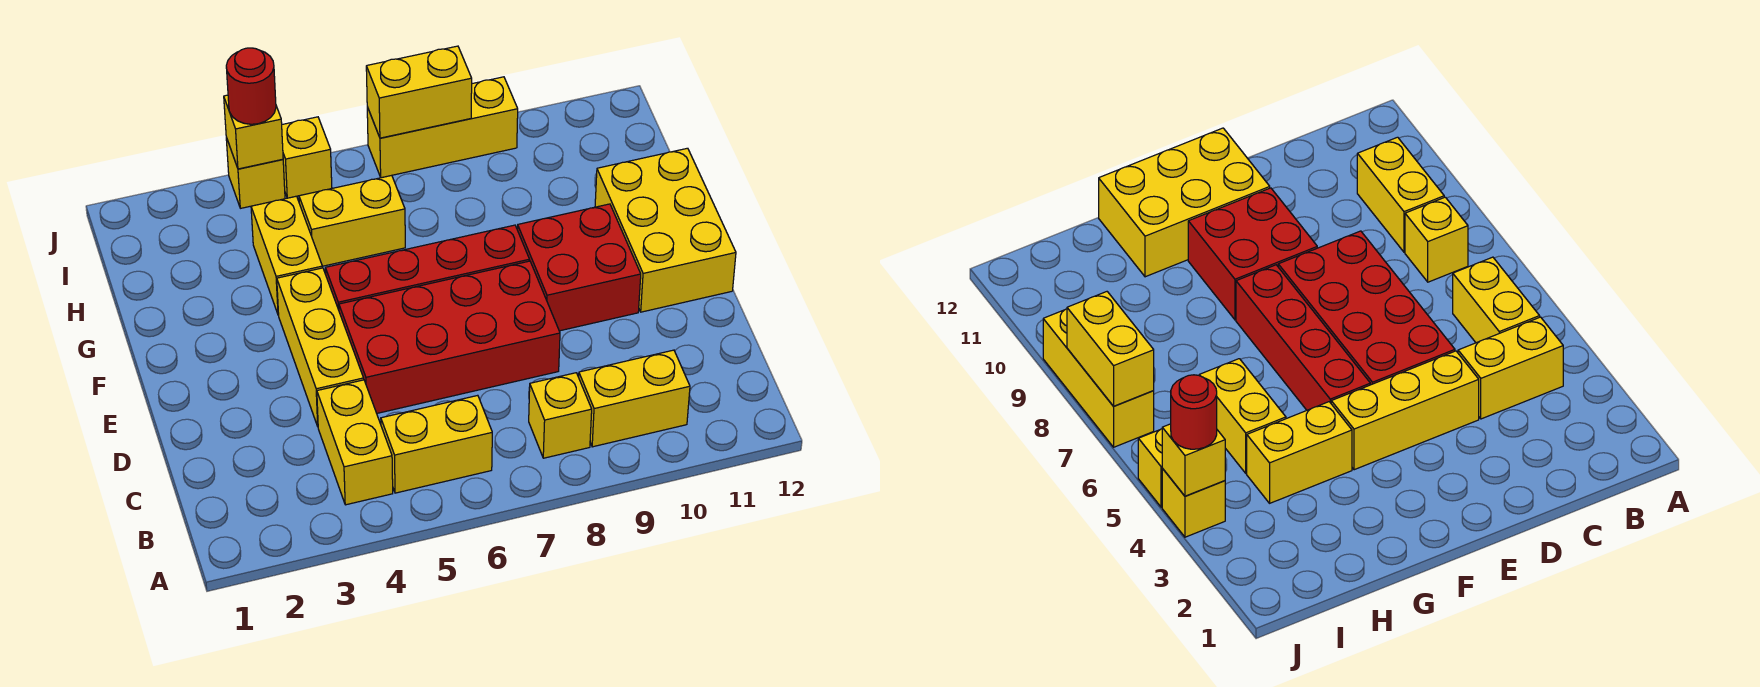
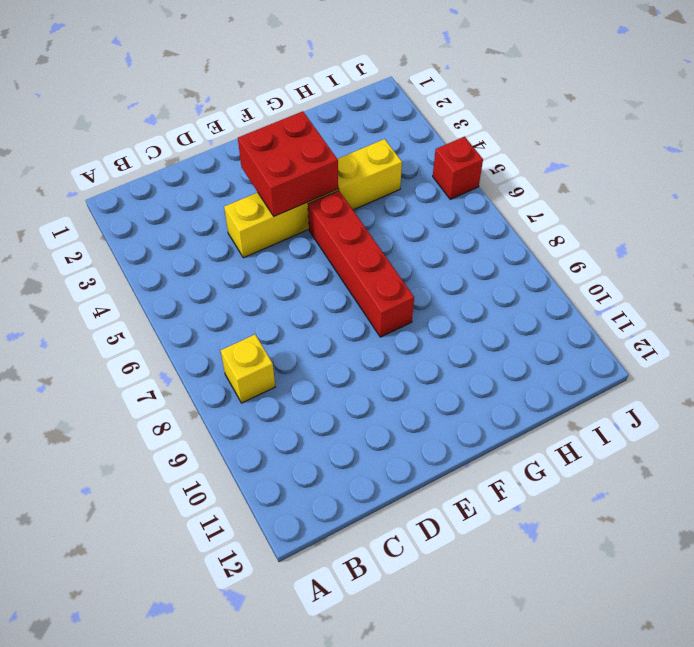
red 2x2 brick [238,111,338,216] -> red 2x2 brick moved to [517,204,641,331]
red 1x1 brick [433,137,483,199] -> yellow 1x1 brick [282,117,332,198]
none -> yellow 1x2 brick [317,380,393,505]
none -> yellow 1x2 brick [381,395,492,493]
none -> yellow 1x2 brick [579,350,690,447]

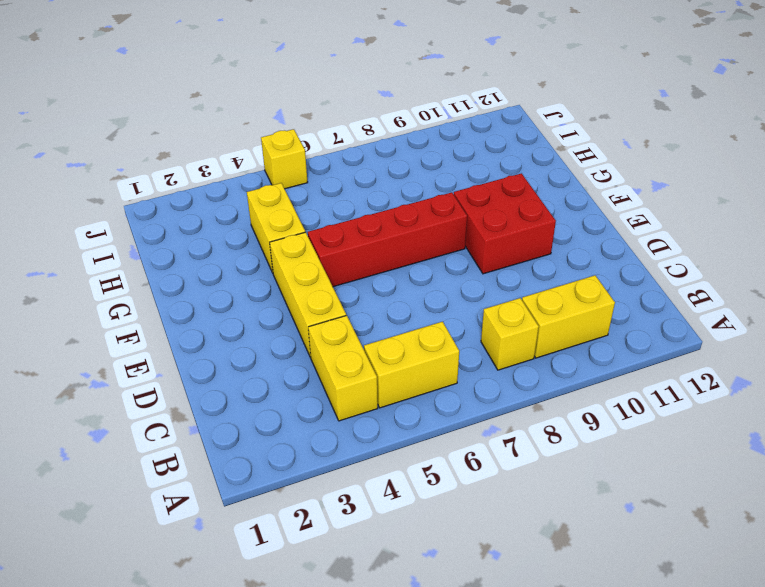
none -> red 2x4 brick [339,261,560,413]
none -> yellow 2x3 brick [595,148,736,312]
none -> yellow 1x2 brick [299,175,405,266]

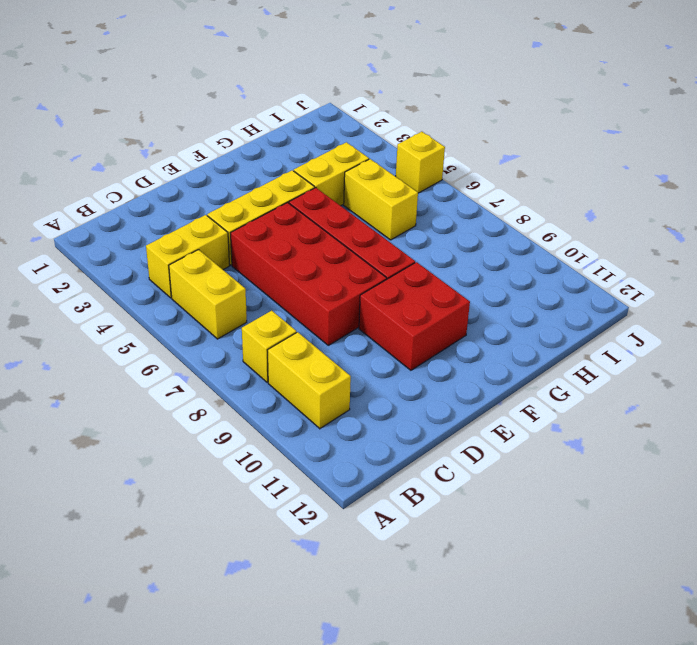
none -> yellow 2x3 brick [595,148,736,312]
none -> yellow 1x1 brick [226,138,285,208]
none -> yellow 1x3 brick [367,77,518,178]

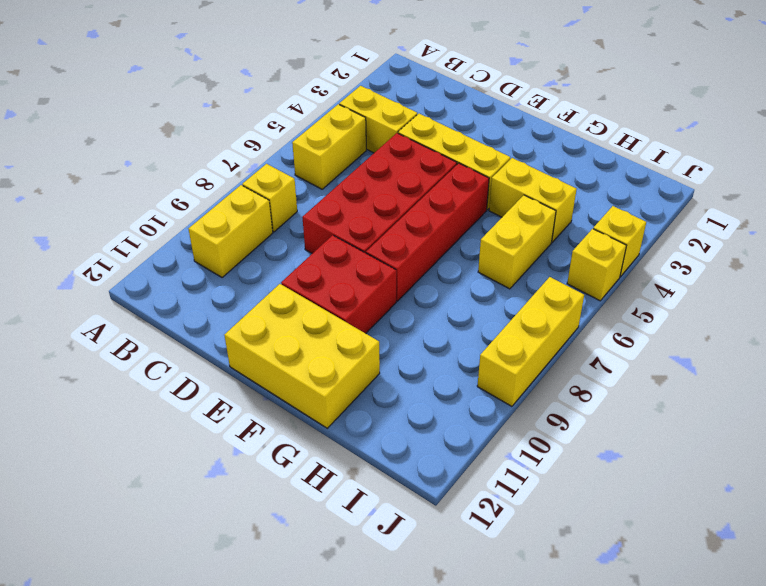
none -> yellow 1x1 brick [224,95,283,169]
none -> yellow 1x2 brick [366,46,472,138]
none -> red 1x1 round brick [226,48,276,124]

